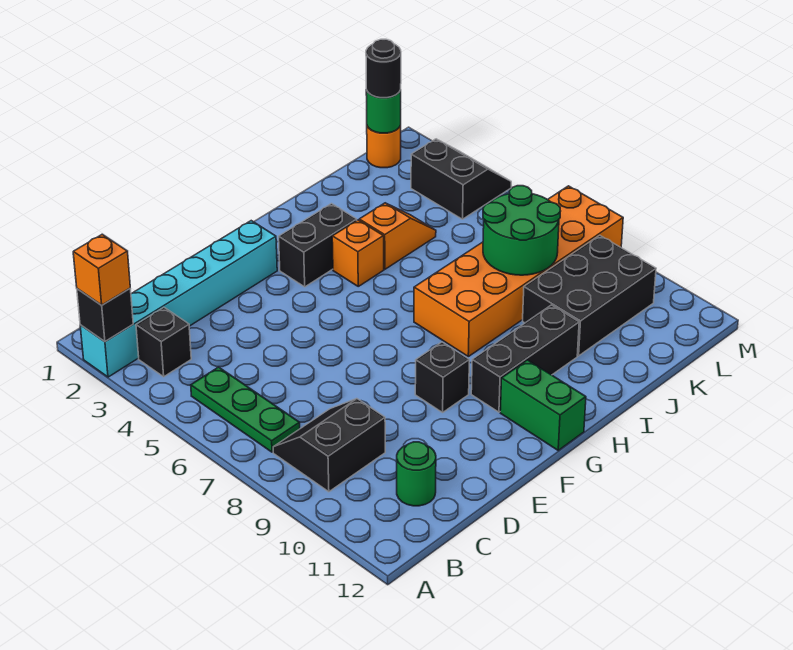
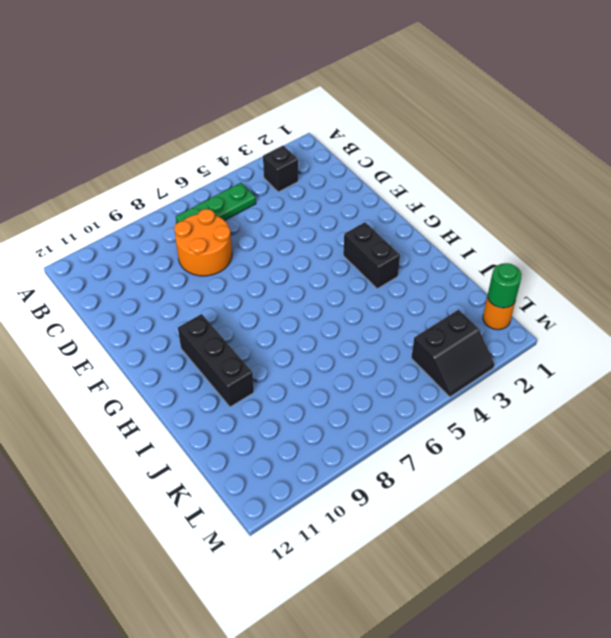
orange 2x2 round brick [174,209,232,276] -> black 2x2 slope [273,399,385,492]
none -> cyan 1x6 brick [80,221,277,377]
none -> green 1x1 round brick [397,442,436,506]
none -> black 1x1 brick [415,342,469,412]

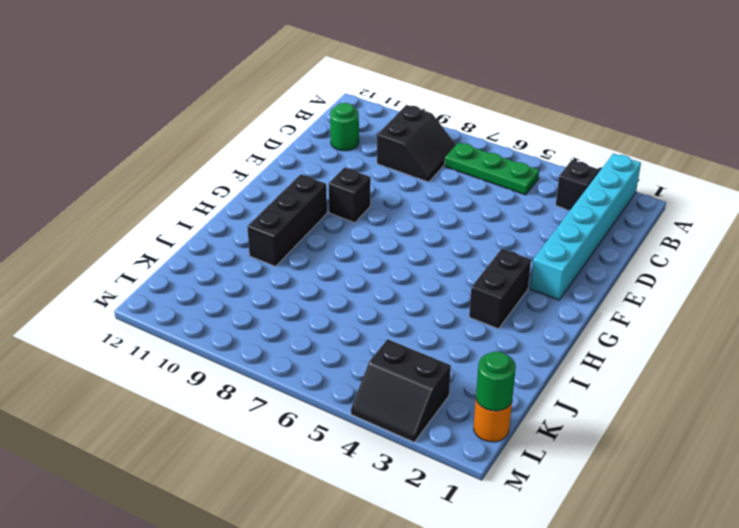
none -> green 1x2 brick [500,360,586,450]
none -> orange 1x1 brick [332,220,384,286]
none -> orange 2x6 brick [414,186,623,357]

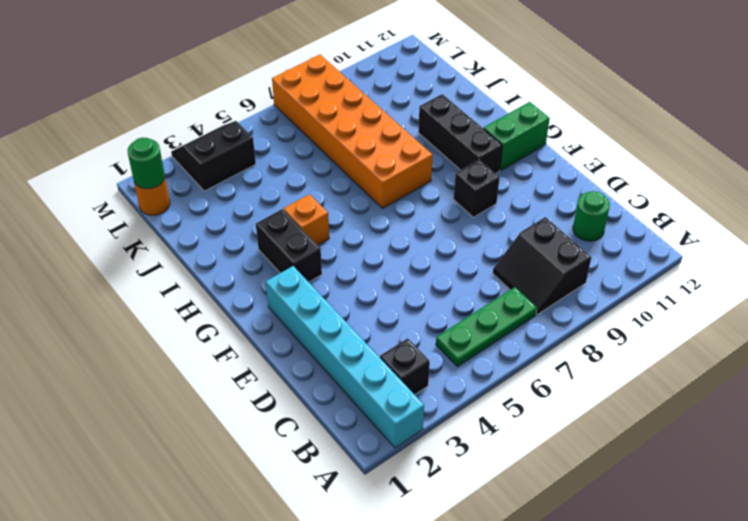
none -> orange 1x2 slope [359,203,436,269]
none -> black 2x3 brick [523,235,656,356]
none -> black 1x1 brick [77,289,133,342]

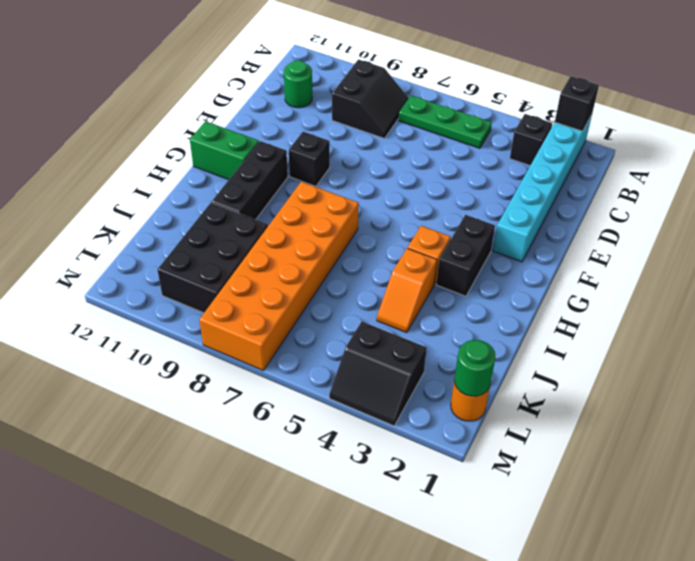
none -> green 2x2 round brick [483,186,561,275]
none -> orange 1x1 brick [73,234,130,305]
none -> black 1x1 round brick [366,39,401,98]

